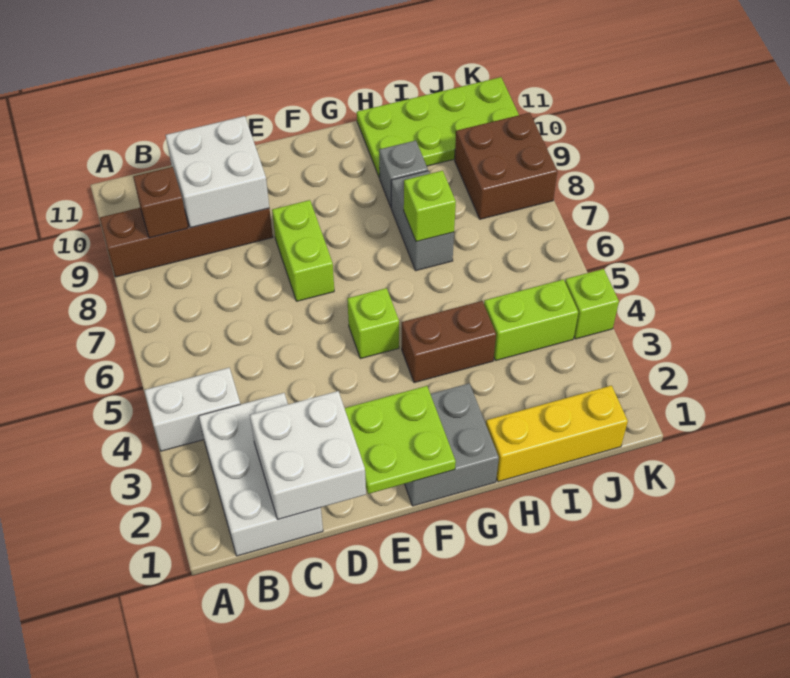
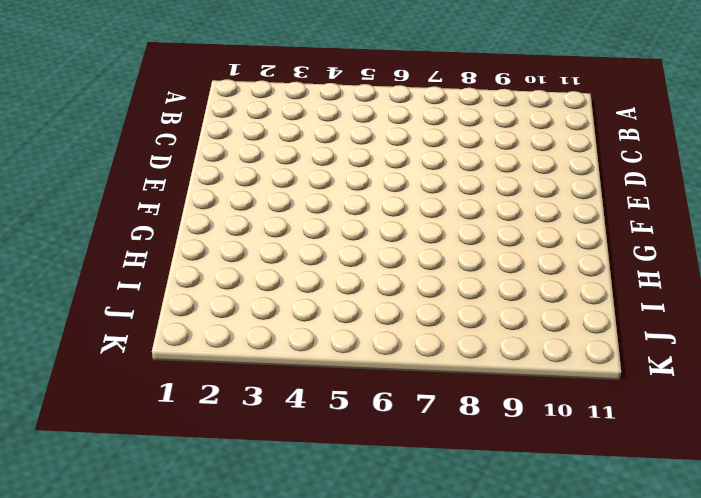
none -> white 1x2 brick [144,368,240,451]
none -> brown 1x4 brick [100,208,273,277]
none -> white 2x3 brick [199,393,323,556]

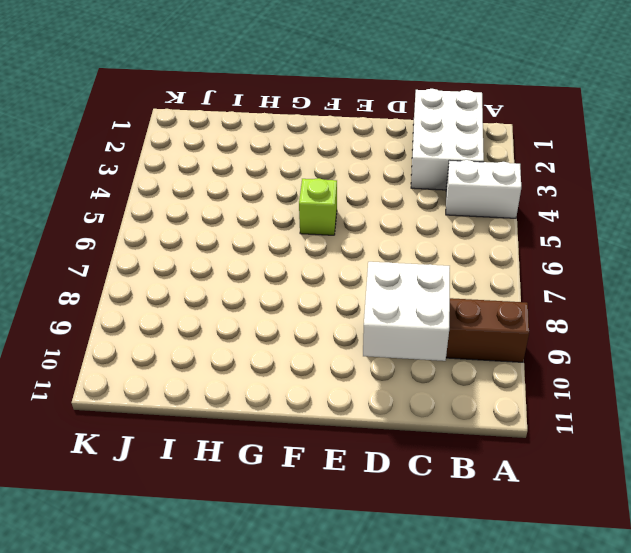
none -> lime 1x2 brick [272,200,334,301]
none -> grey 2x2 brick [405,383,499,506]
none -> brown 1x2 brick [402,301,496,383]

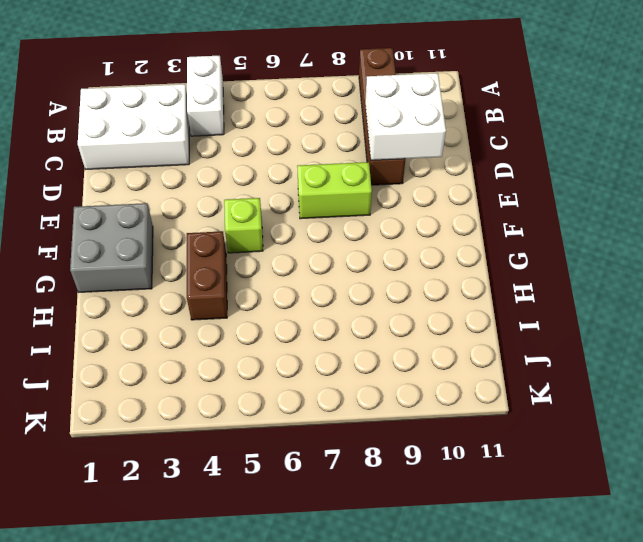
none -> yellow 1x3 brick [486,386,628,482]
none -> grey 1x2 brick [391,171,454,271]
none -> grey 1x1 brick [379,140,428,207]

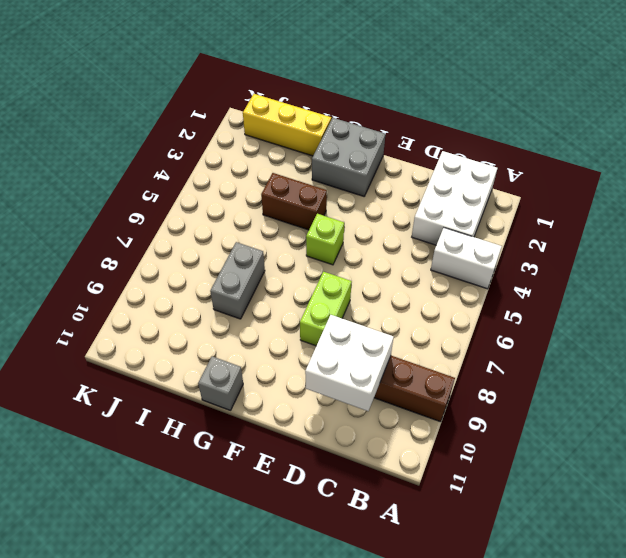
grey 1x1 brick [198,356,243,410] -> grey 1x1 brick moved to [379,140,428,207]
none -> lime 2x4 plate [357,77,519,178]
none -> lime 1x2 brick [484,279,578,361]
none -> brown 2x2 brick [455,113,557,219]

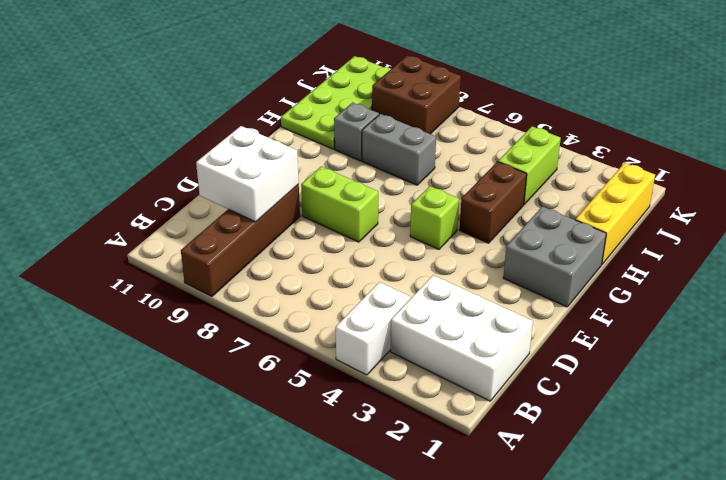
none -> lime 1x1 brick [565,269,619,339]
none -> brown 1x1 brick [133,167,188,238]
none -> white 2x2 brick [250,391,366,519]

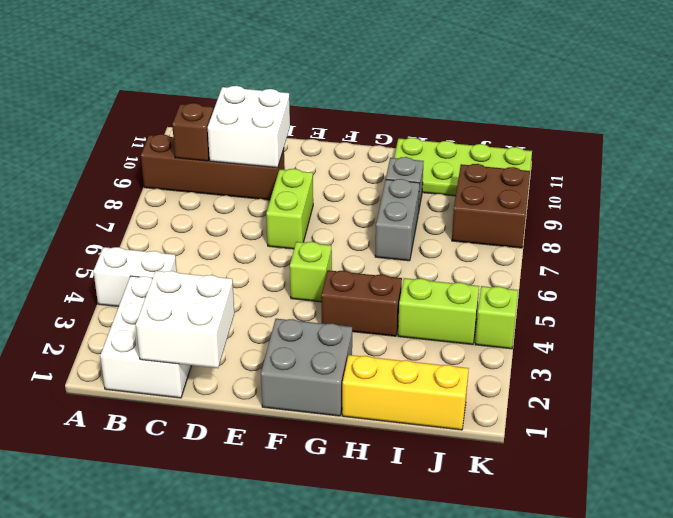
none -> lime 2x2 plate [345,386,456,494]
none -> lime 1x1 brick [404,171,456,242]

